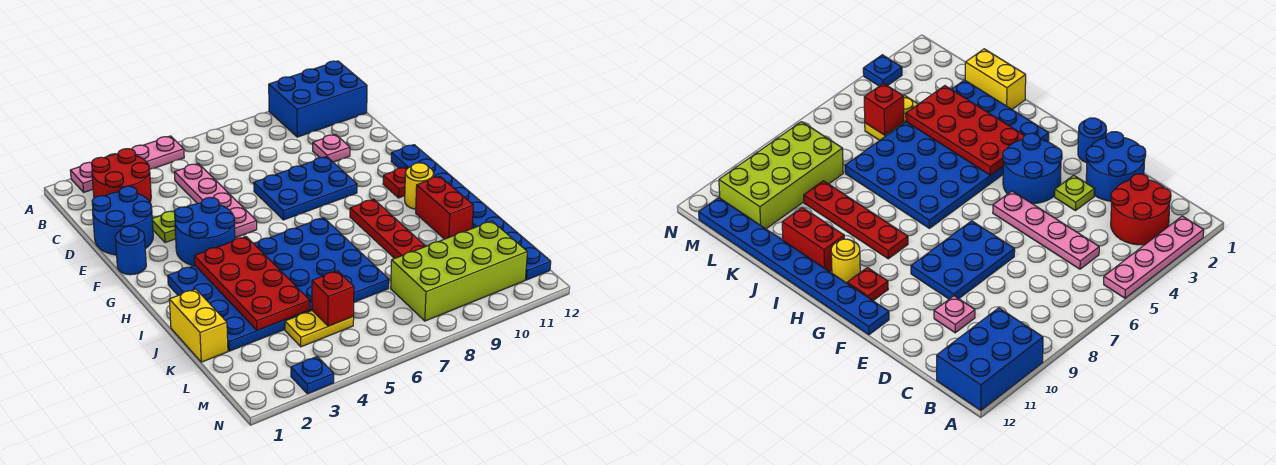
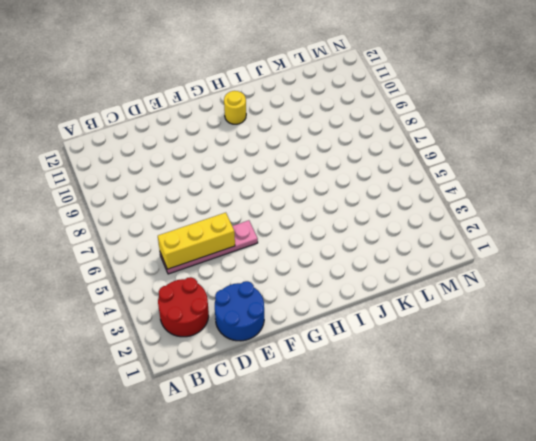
yellow 1x3 brick [158,213,235,269] -> none
none -> pink 1x4 plate [70,136,184,192]
none -> blue 2x3 brick [269,61,367,137]
none -> pink 1x1 plate [313,134,350,162]

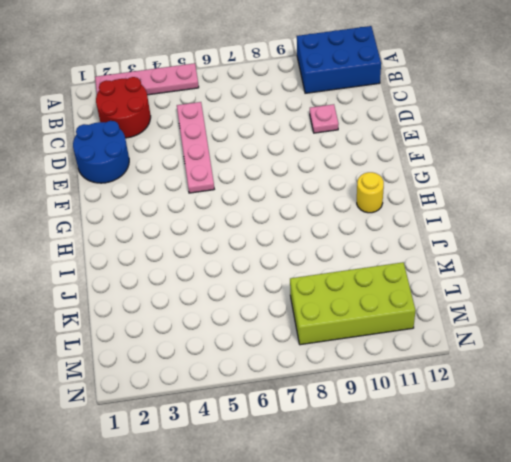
none -> lime 1x1 plate [152,211,176,243]
none -> blue 2x3 plate [254,157,357,220]
none -> blue 1x1 round brick [115,226,146,275]

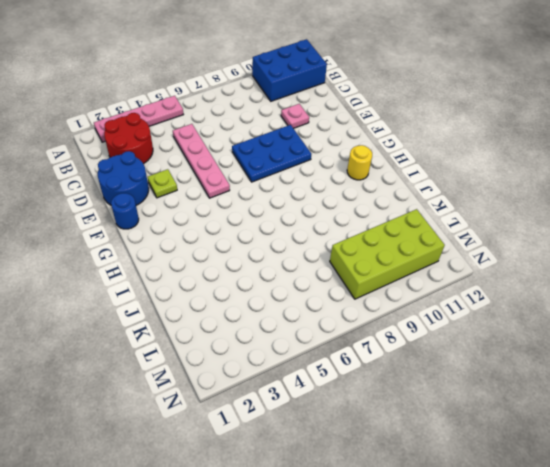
none -> blue 2x2 round brick [175,197,235,266]
none -> blue 1x8 plate [391,145,551,280]
none -> red 1x1 plate [383,167,408,198]

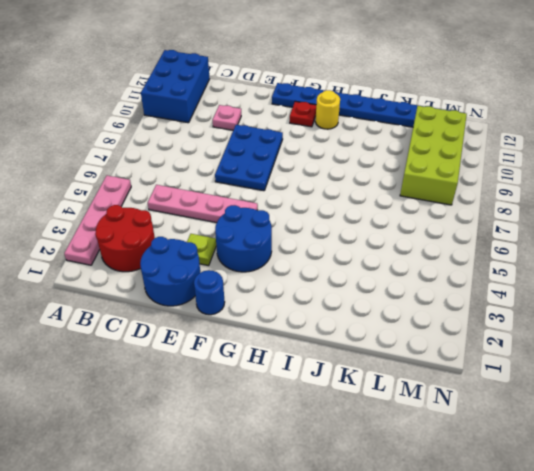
none -> blue 4x6 plate [168,218,389,351]
none -> red 1x4 plate [350,199,426,258]
none -> red 1x2 brick [416,176,473,239]

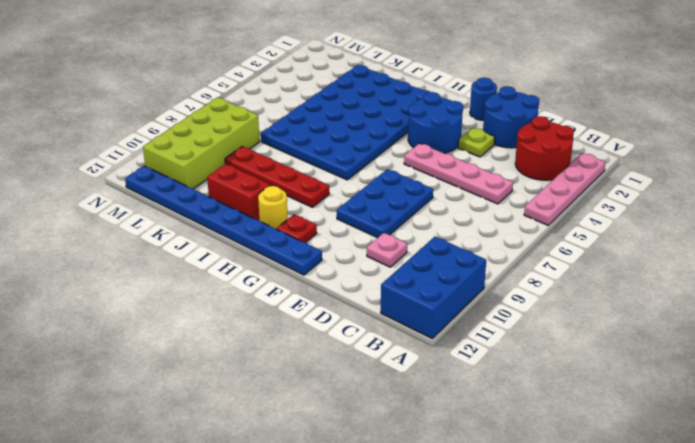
none -> yellow 1x2 brick [169,289,228,362]
none -> yellow 1x2 plate [285,311,354,347]
none -> blue 1x1 plate [291,357,334,394]

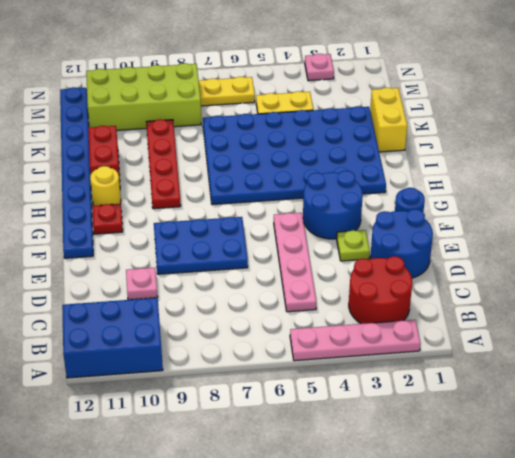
yellow 1x2 plate [199,77,255,106] -> none
pink 1x1 plate [305,54,334,81] -> blue 1x1 plate [291,357,334,394]
none -> red 2x4 plate [194,237,310,330]
none -> red 1x1 brick [312,271,354,326]

